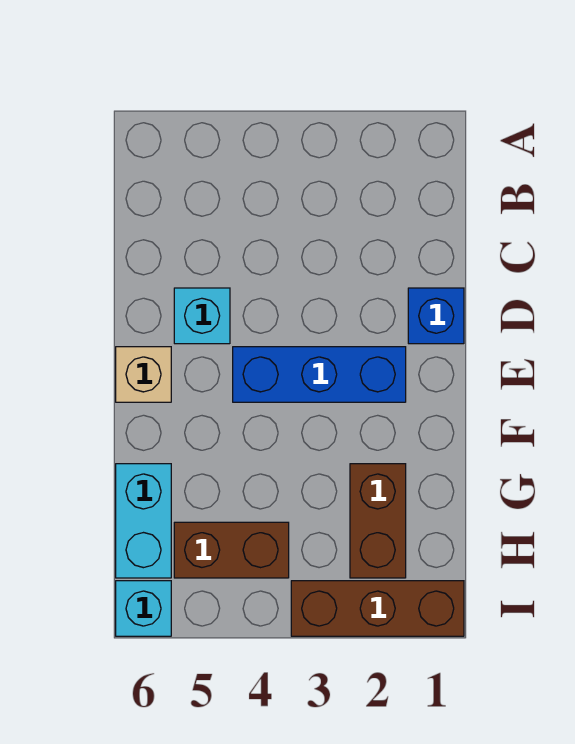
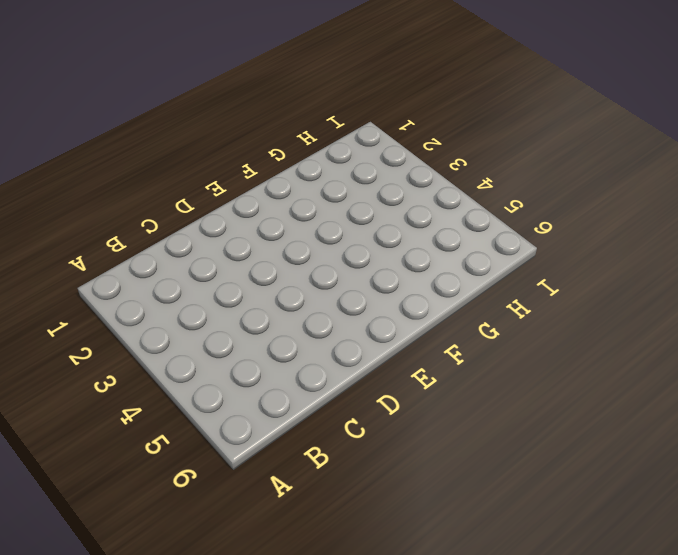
none -> blue 1x1 brick [408,288,464,344]
none -> cyan 1x1 brick [174,288,230,344]

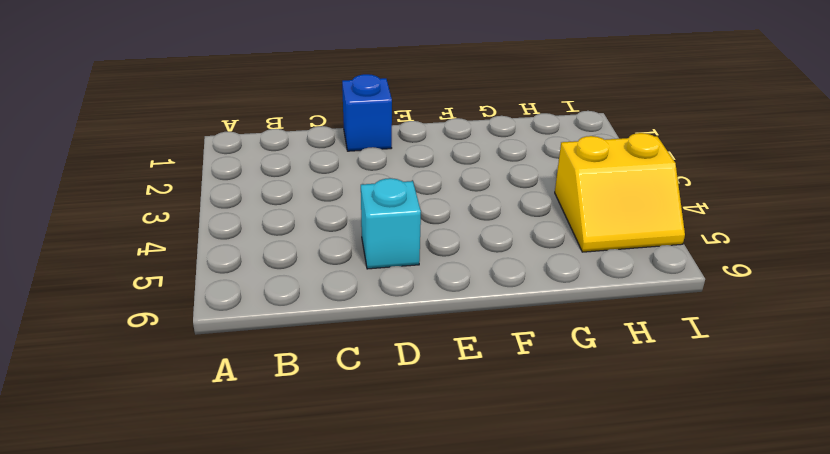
yellow 2x2 slope [555,133,685,252] -> brown 1x2 brick [174,522,289,578]
none -> blue 1x3 brick [233,347,406,402]
none -> tan 1x1 brick [116,347,171,402]

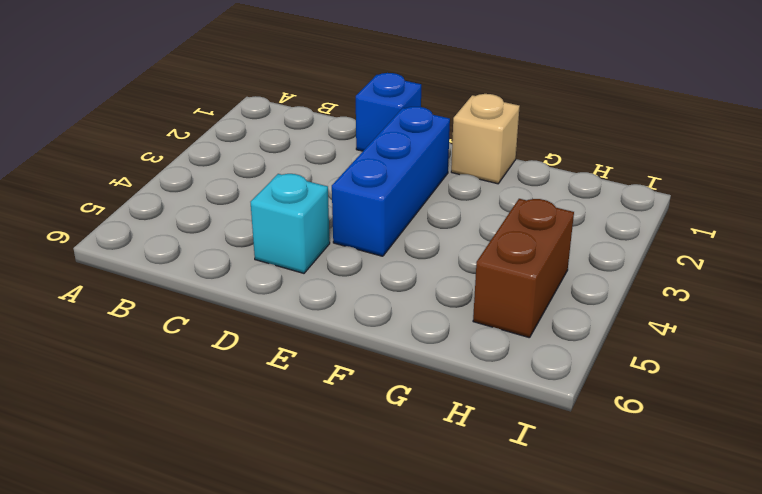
tan 1x1 brick [451,94,520,184] -> tan 1x1 brick moved to [116,347,171,402]
none -> brown 1x2 brick [350,464,406,578]
none -> cyan 1x2 brick [116,464,171,578]

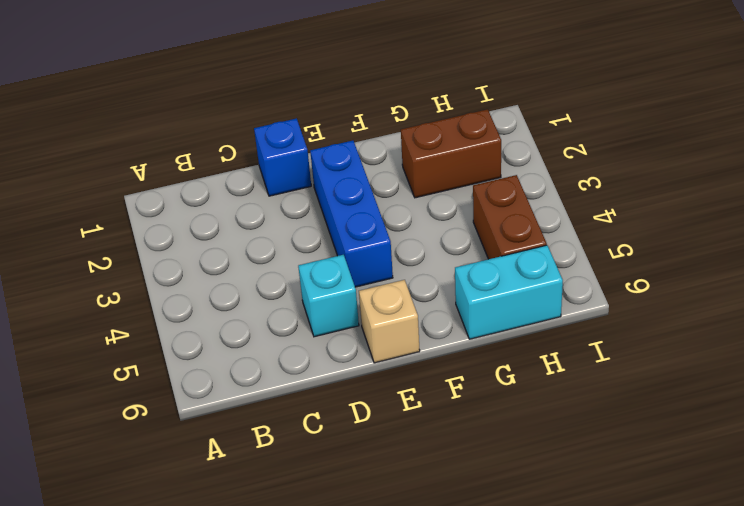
none -> brown 1x3 brick [291,581,464,636]
none -> cyan 1x1 brick [116,581,171,636]

